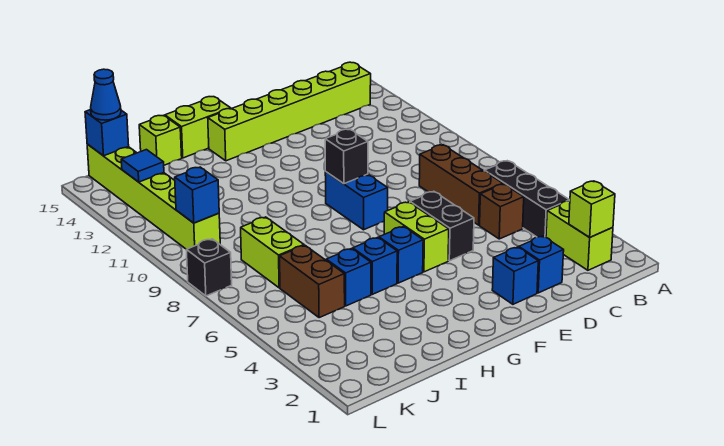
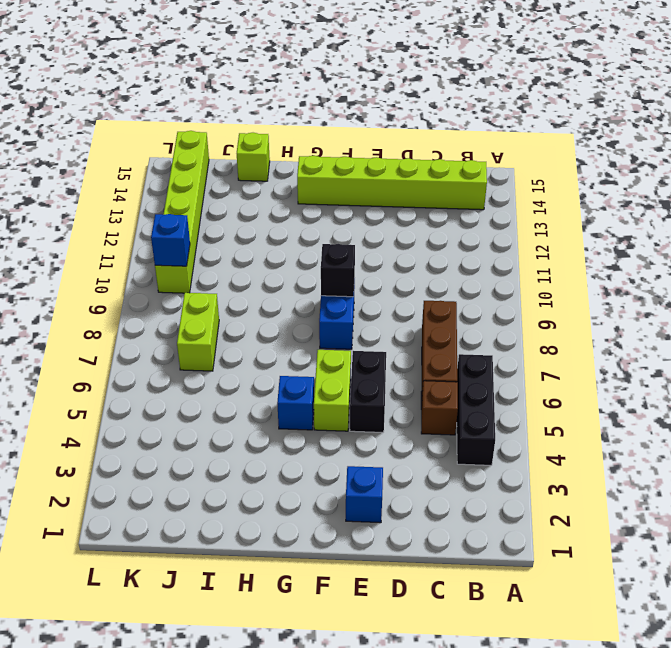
none -> lime 1x2 brick [546,201,613,270]
none -> blue 1x1 brick [519,236,564,293]
none -> lime 1x2 brick [165,97,231,158]

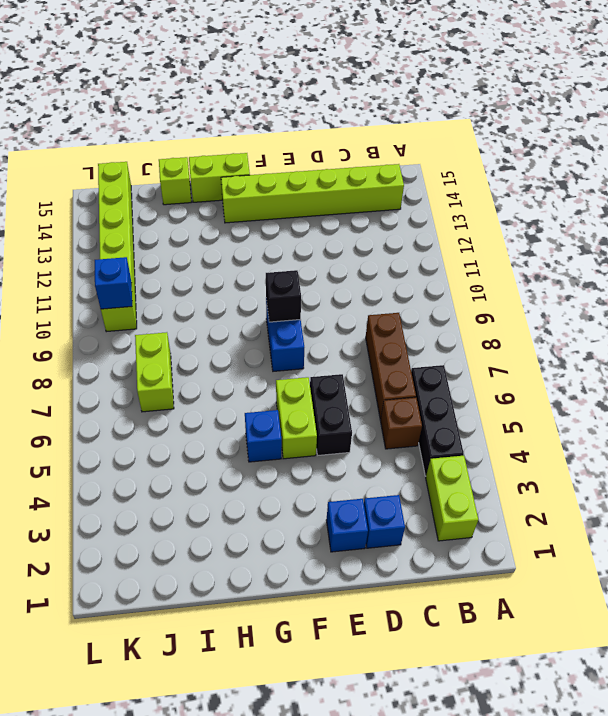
none -> blue 1x1 brick [353,237,397,294]
none -> blue 1x1 brick [326,249,371,306]
none -> brown 1x2 brick [280,245,345,318]

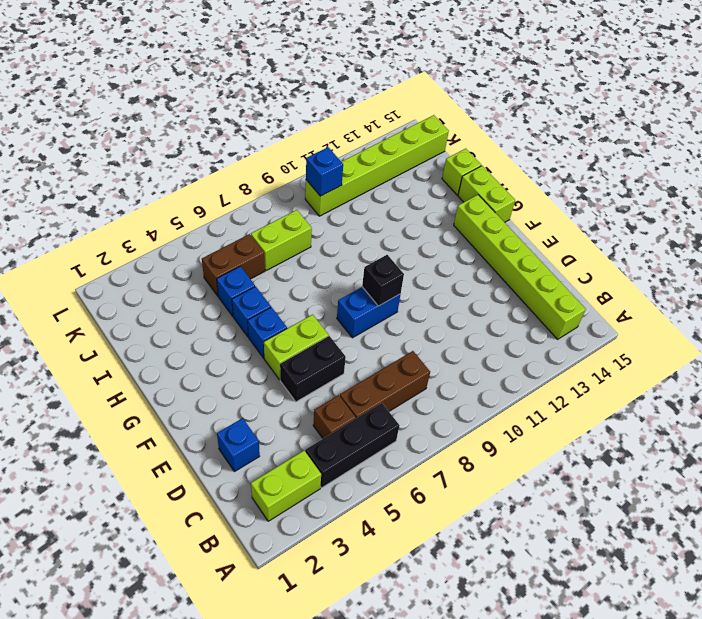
none -> blue 1x1 brick [492,247,538,304]
none -> black 1x1 brick [186,239,232,296]
none -> lime 1x1 brick [569,181,615,237]

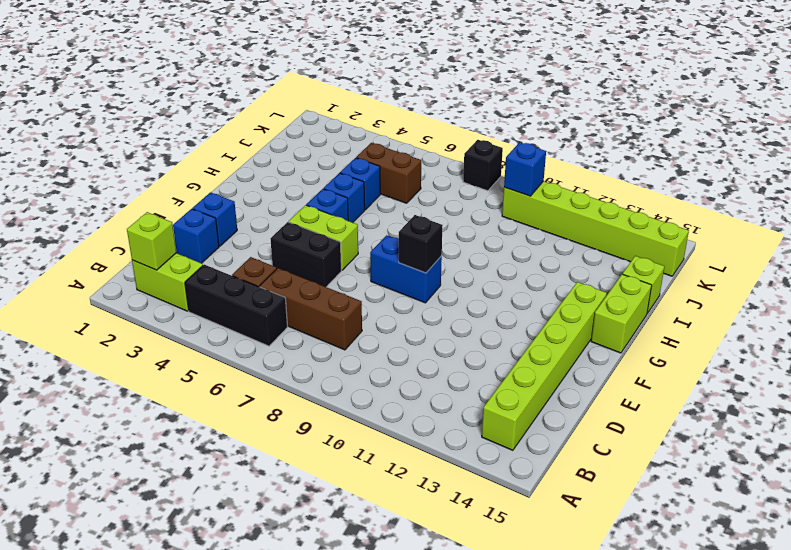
none -> lime 1x2 brick [241,217,304,288]
none -> blue 1x1 tile [121,150,164,182]
none -> blue 1x1 brick [85,110,129,156]

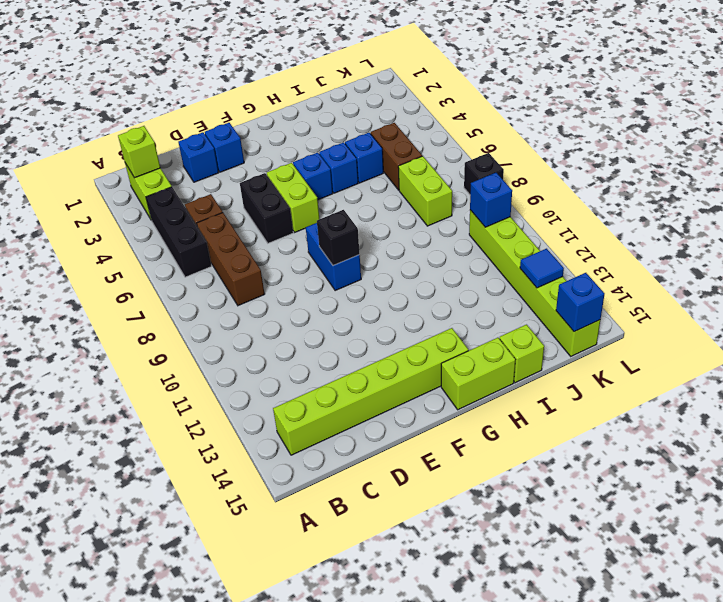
none -> blue 1x1 cone [91,69,121,120]

